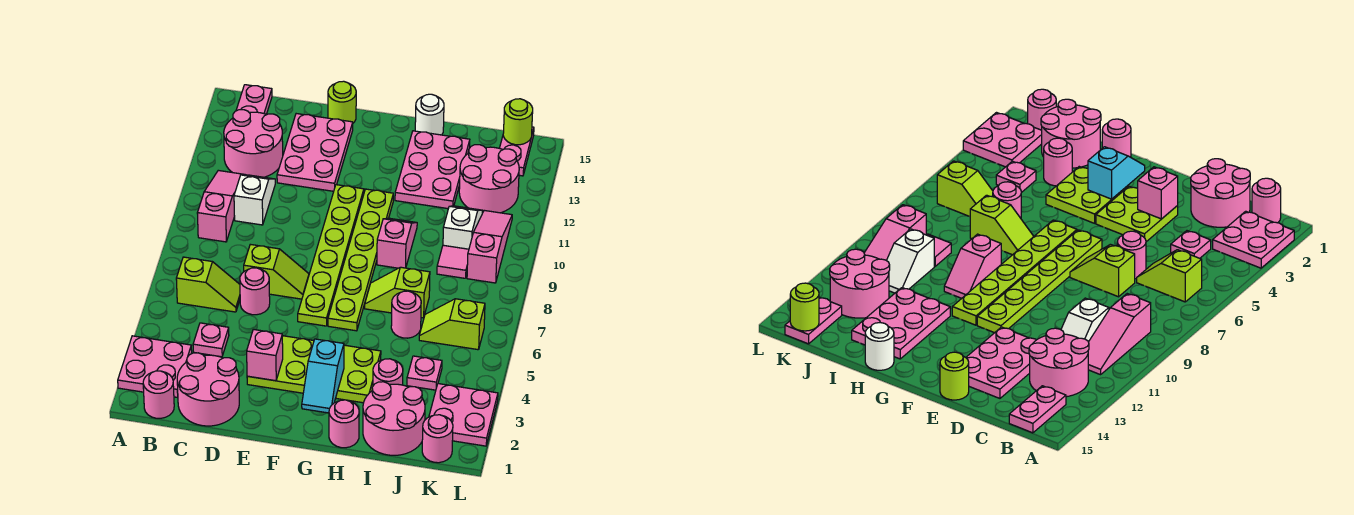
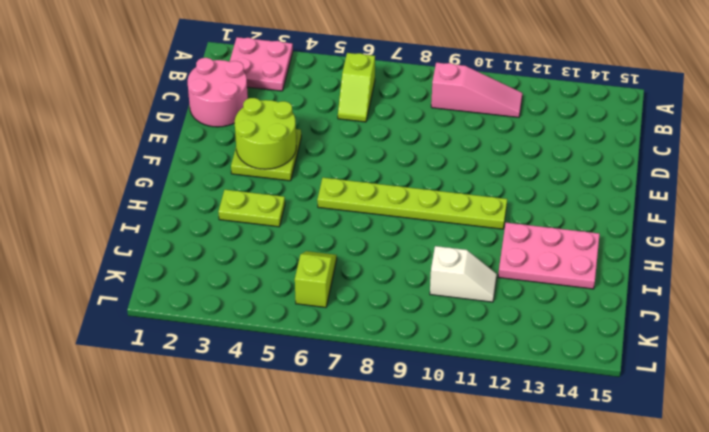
lime 2x2 round brick [235,98,296,169] -> pink 1x1 brick [247,329,283,381]
lime 1x2 plate [218,190,285,227] -> lime 2x2 plate [336,345,381,403]
none -> pink 1x1 round brick [143,371,174,418]
none -> pink 2x2 round brick [224,110,283,177]
none -> pink 1x2 plate [236,85,272,114]
none -> pink 1x1 plate [193,323,229,357]

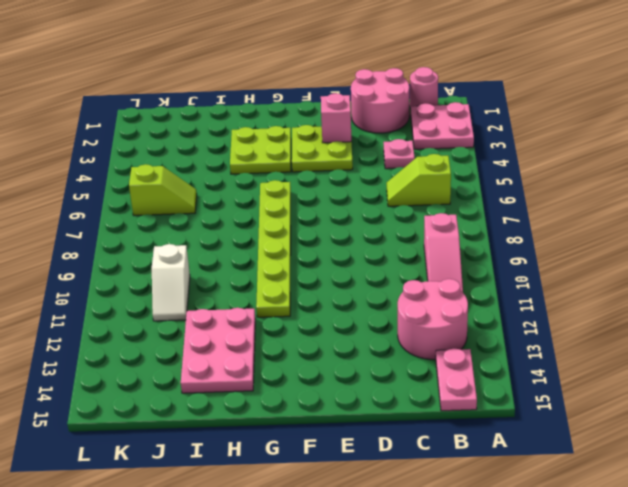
none -> white 1x2 slope [234,175,275,225]
none -> pink 1x1 round brick [240,268,270,315]
none -> lime 1x2 slope [244,244,309,299]
none -> pink 2x3 plate [277,114,353,191]

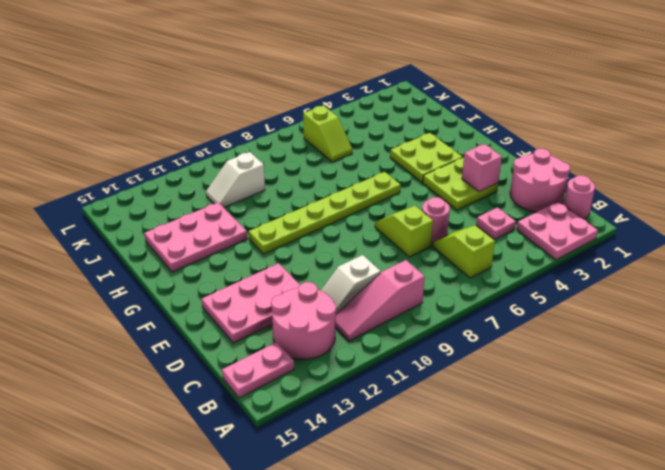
none -> lime 1x1 round brick [328,81,356,123]
none -> lime 1x6 plate [298,185,364,326]
none -> pink 1x1 round brick [329,400,359,448]
none -> lime 1x2 slope [365,267,430,318]

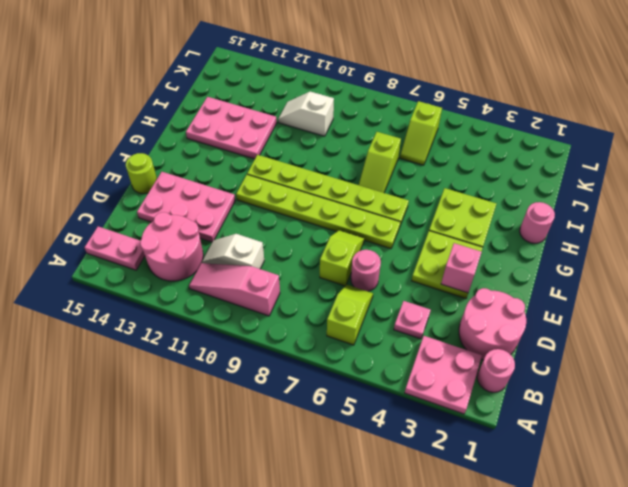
none -> pink 1x2 slope [377,218,417,268]
none -> white 1x1 round brick [415,94,444,135]
none -> pink 2x2 round brick [363,382,425,455]
none -> pink 1x1 round brick [373,359,403,386]

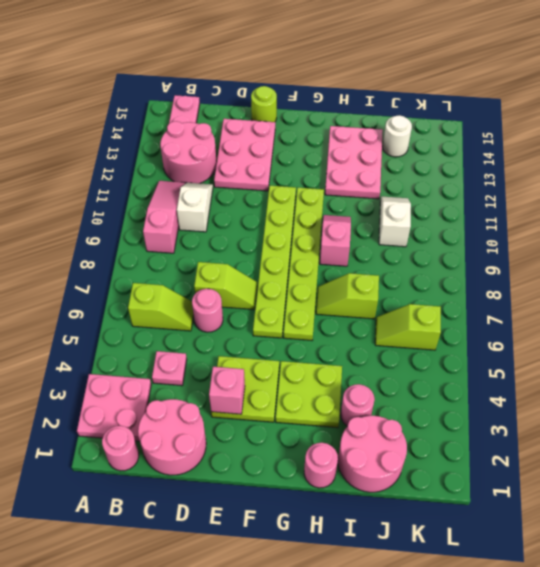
white 1x1 round brick [383,115,412,157] -> white 1x1 round brick moved to [415,94,444,135]
none -> pink 1x1 round brick [391,291,421,338]
none -> pink 1x1 plate [407,356,442,390]
none -> pink 1x1 tile [437,245,469,278]
none -> pink 2x2 round brick [459,145,519,213]

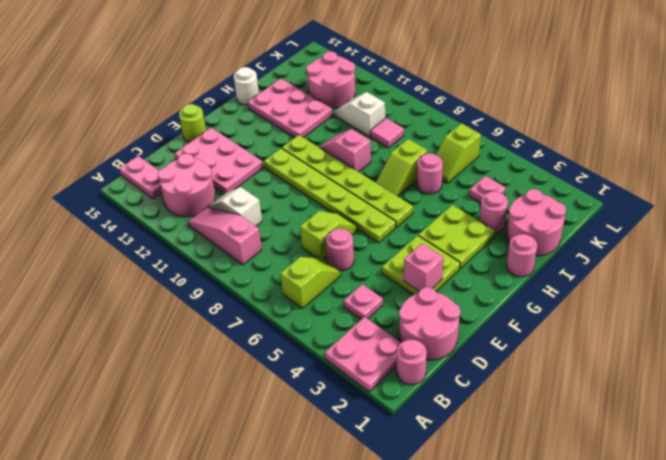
none -> pink 1x1 round brick [422,415,453,463]
none -> pink 2x2 plate [429,384,498,446]
none -> pink 1x3 slope [467,210,512,283]
none -> pink 1x2 plate [500,127,534,176]

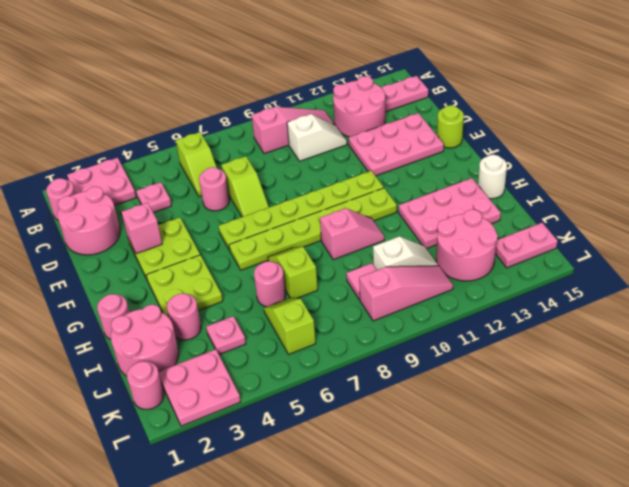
none -> cyan 1x2 slope [302,339,344,413]
none -> lime 1x1 round brick [503,99,533,145]

